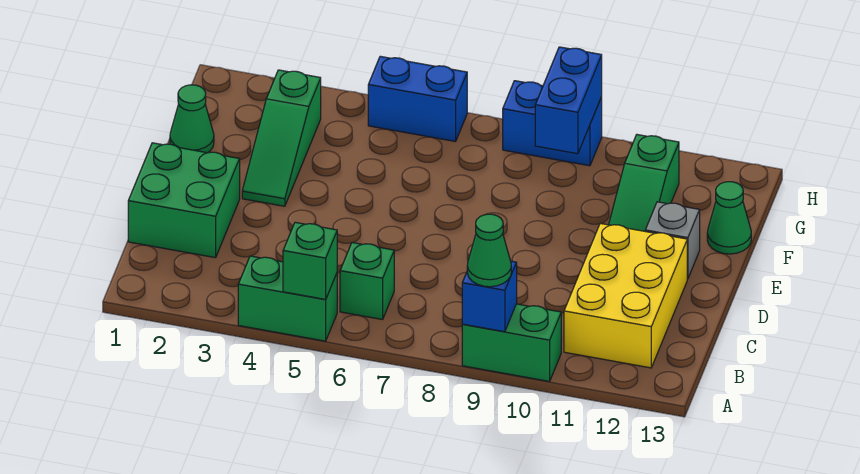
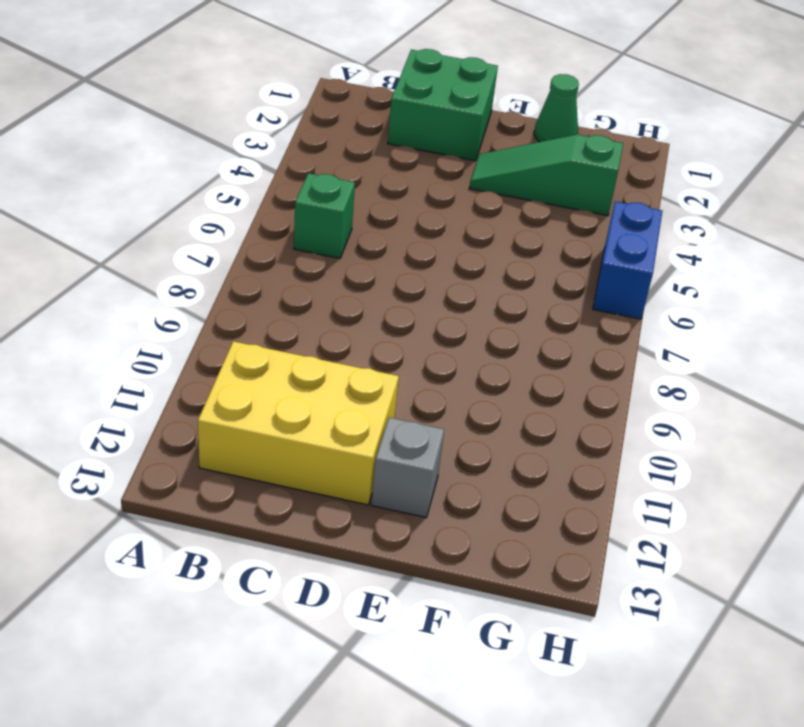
none -> green 1x2 brick [238,256,337,341]
none -> green 1x2 brick [462,304,561,381]
none -> green 1x3 slope [609,135,679,231]

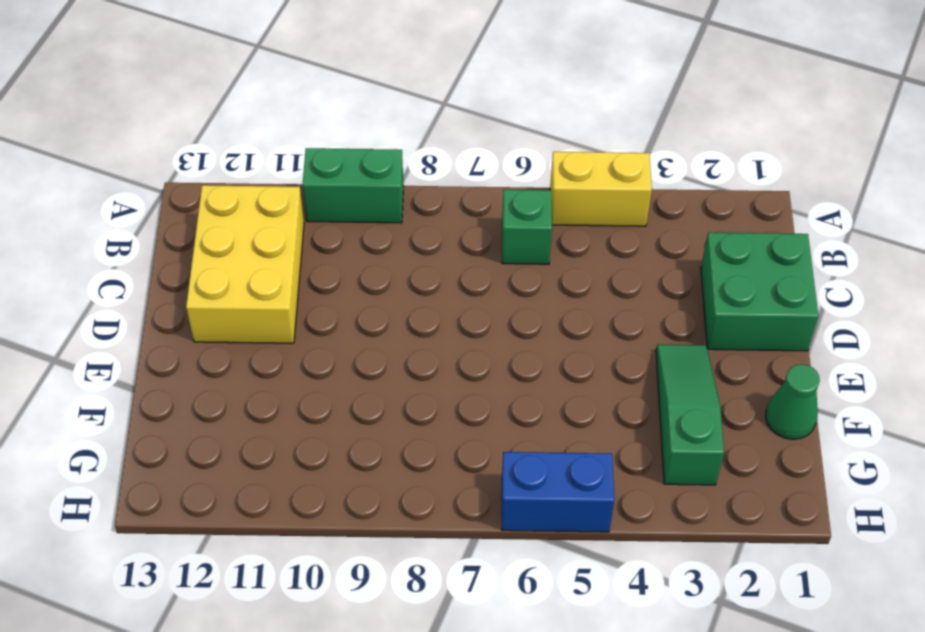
yellow 1x2 brick [550,152,652,226] -> green 1x2 brick [238,256,337,341]
none -> green 1x3 slope [609,135,679,231]
none -> grey 1x1 brick [645,202,700,279]
none -> green 1x1 cone [707,182,751,254]

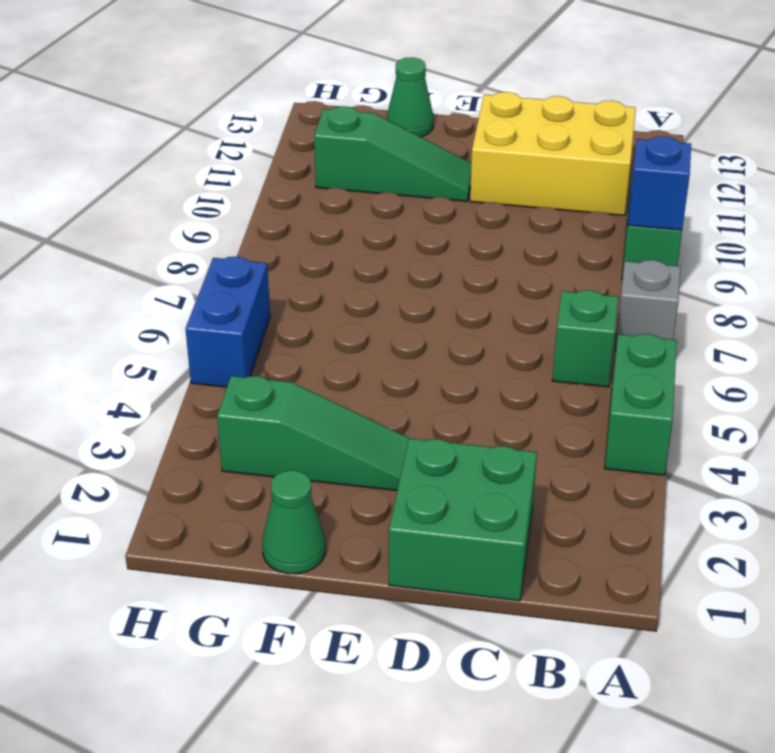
grey 1x1 brick [615,260,680,349] -> grey 1x1 brick moved to [645,202,700,279]
none -> blue 1x2 brick [503,81,602,166]
none -> green 1x1 brick [283,222,337,299]
none -> blue 1x2 brick [535,47,602,154]

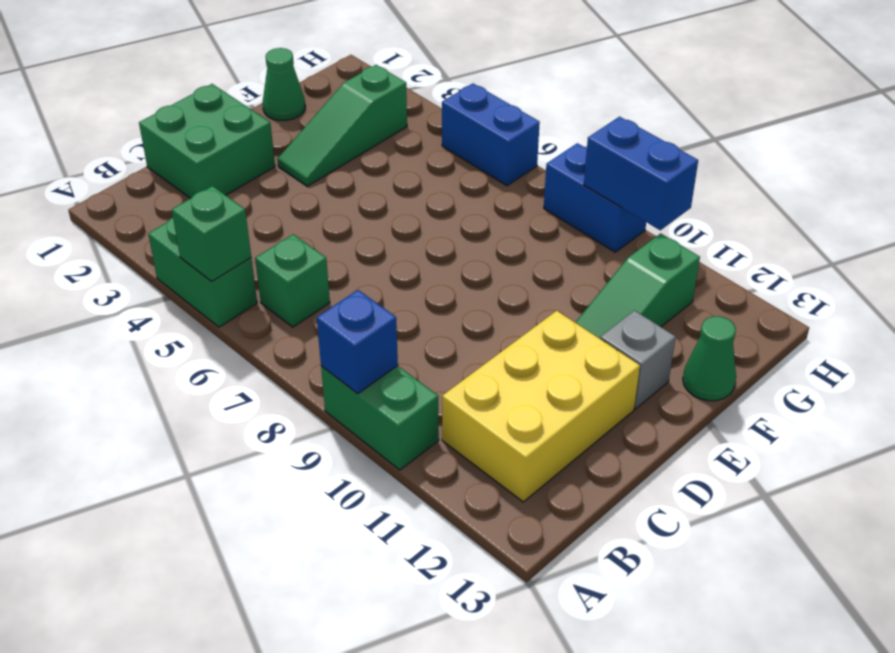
blue 1x2 brick [584,117,698,230] -> blue 1x2 brick turned to [535,47,602,154]
none -> green 1x1 cone [467,214,511,287]

